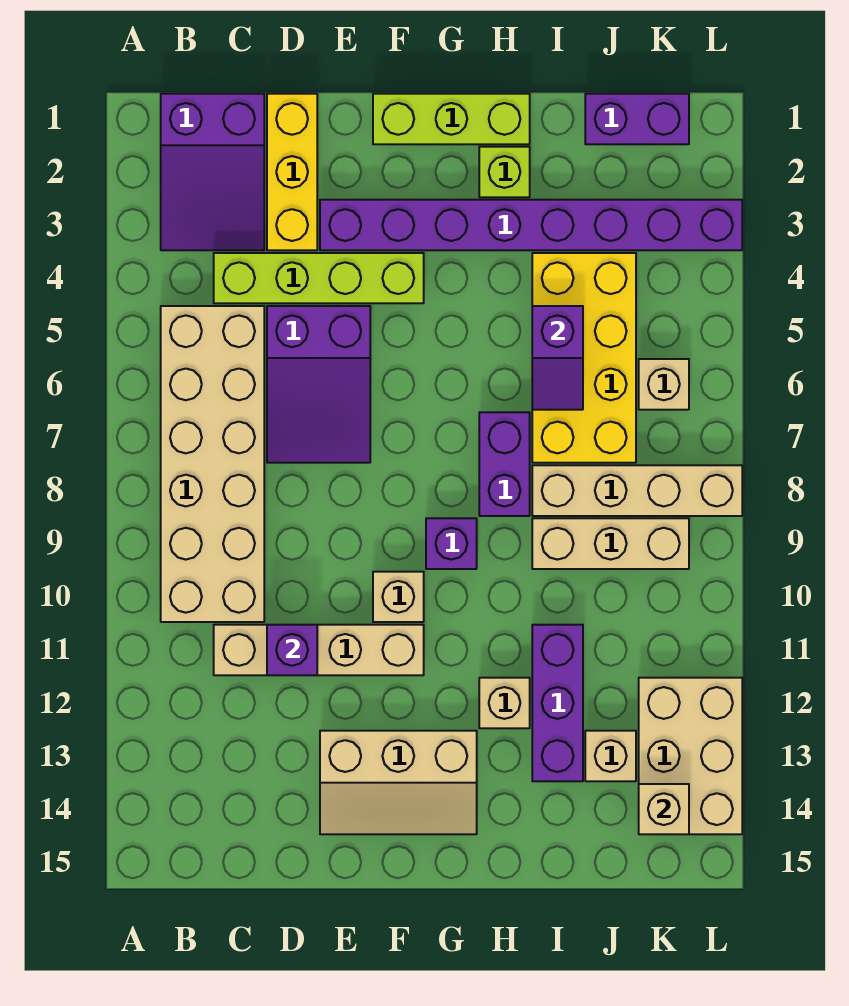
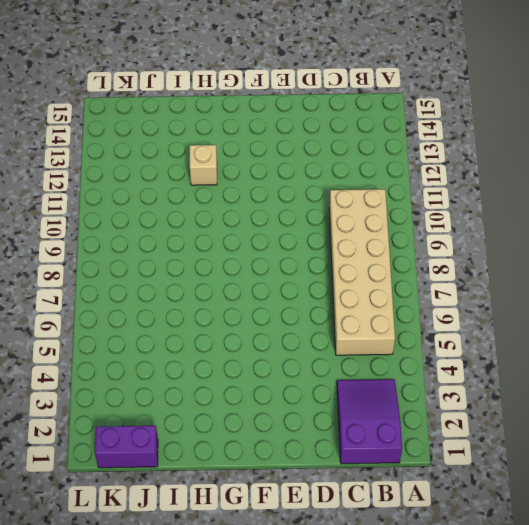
none -> lime 1x4 brick [214,253,424,303]
none -> tan 1x4 brick [214,625,424,675]
none -> yellow 1x3 brick [267,94,317,250]

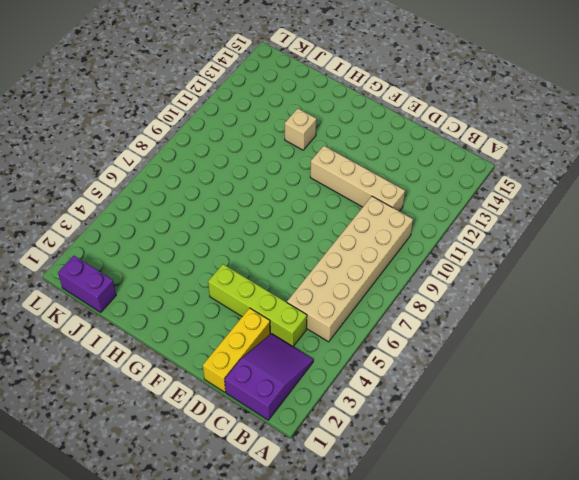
none -> purple 2x3 slope [267,306,370,463]
none -> purple 1x8 brick [320,200,742,250]
none -> tan 2x3 slope [320,731,477,834]

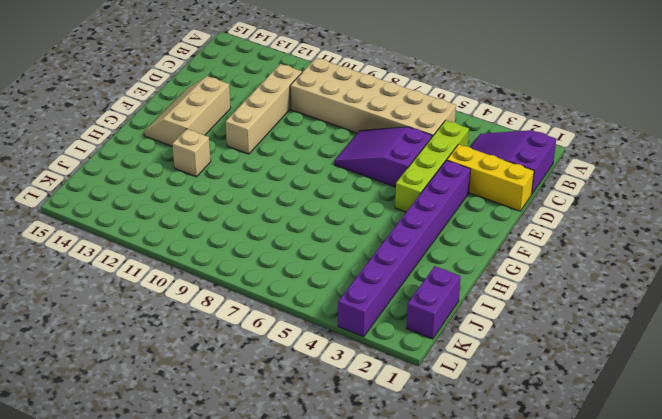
none -> lime 1x3 brick [373,94,530,144]
none -> tan 1x1 brick [373,572,424,622]
none -> purple 1x1 brick [426,518,477,569]

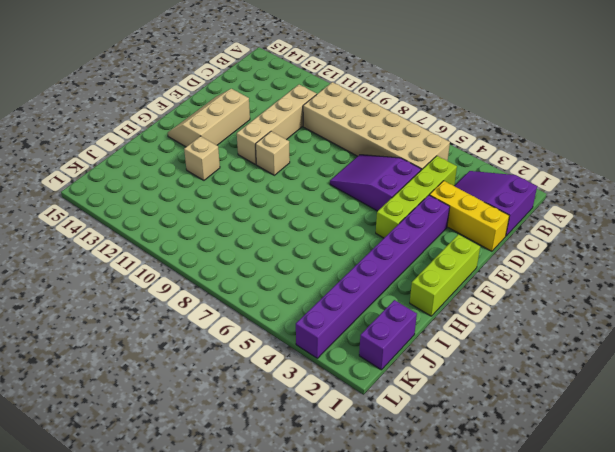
none -> purple 1x1 brick [426,518,477,569]
none -> lime 1x1 brick [479,147,530,197]
none -> purple 1x2 brick [479,412,530,516]

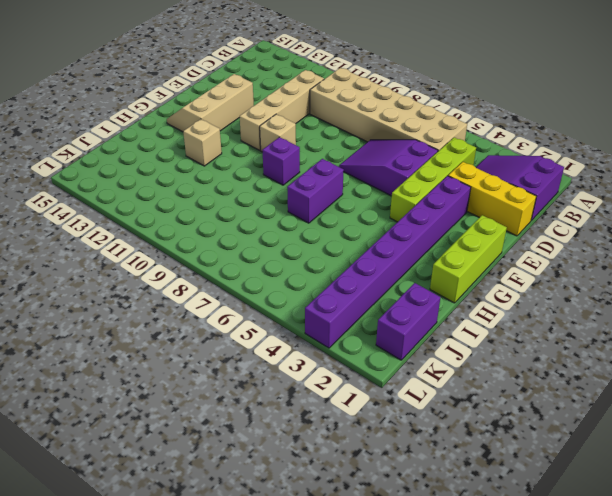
purple 1x2 brick [287,159,344,223] -> purple 1x2 brick turned to [479,412,530,516]
none -> lime 1x1 brick [479,147,530,197]
none -> yellow 2x4 brick [532,253,636,463]
none -> tan 1x4 brick [532,465,742,516]

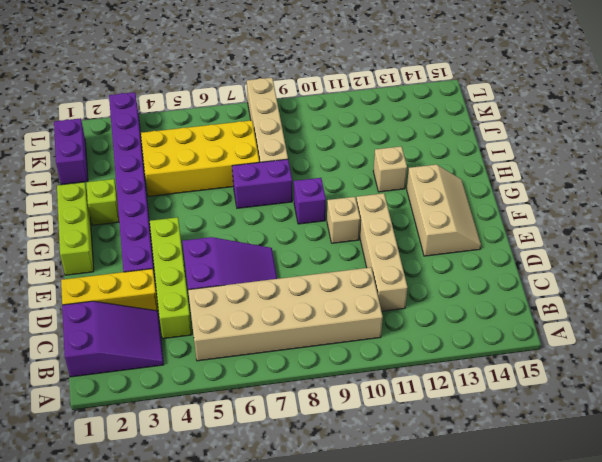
none -> tan 1x3 brick [532,518,689,569]
none -> purple 1x3 brick [532,625,583,781]
none -> tan 1x1 brick [585,731,636,781]

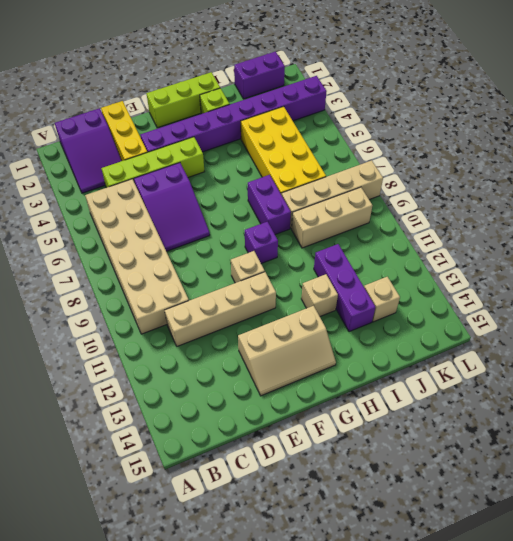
none -> tan 1x1 brick [639,359,689,410]
none -> tan 2x3 brick [639,678,742,834]
none -> purple 1x1 brick [267,625,317,675]

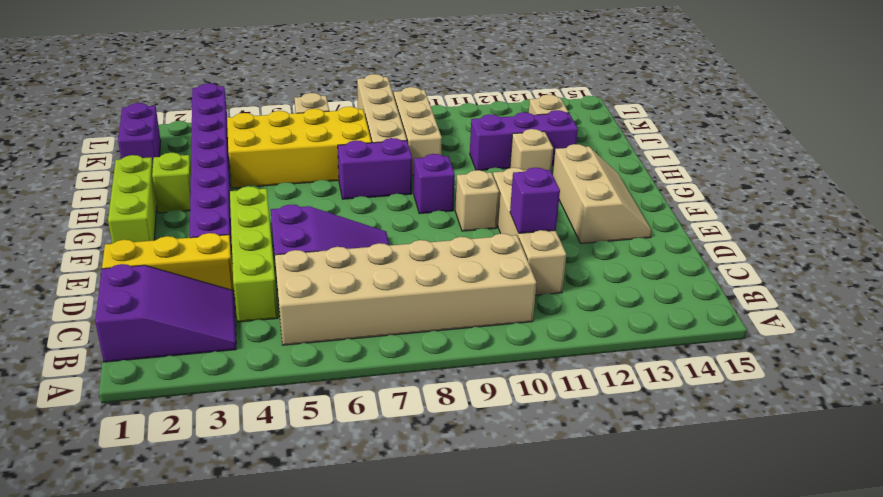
none -> tan 2x3 brick [639,678,742,834]
none -> purple 1x2 slope [532,306,583,410]
none -> tan 1x1 brick [639,784,689,834]

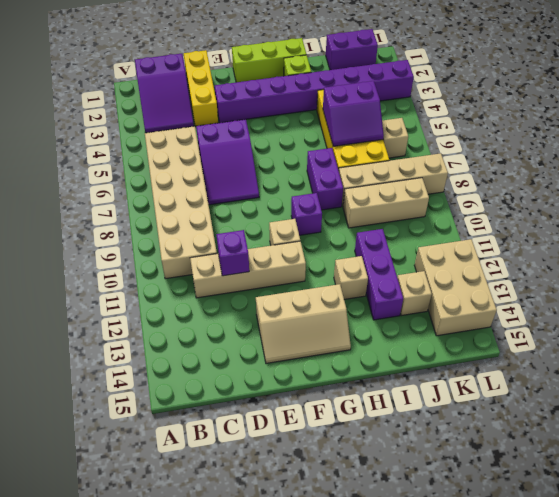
purple 2x2 slope [323,81,384,146] -> purple 1x2 slope [532,306,583,410]
none -> lime 1x4 brick [214,253,424,303]
none -> tan 1x1 brick [639,784,689,834]

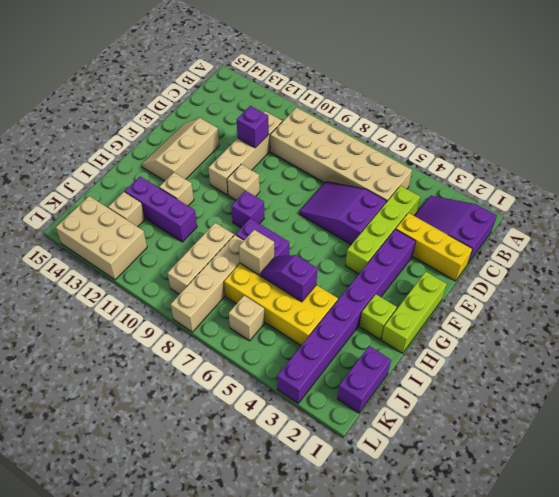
tan 1x1 brick [239,230,274,275] -> tan 1x1 brick moved to [639,784,689,834]

